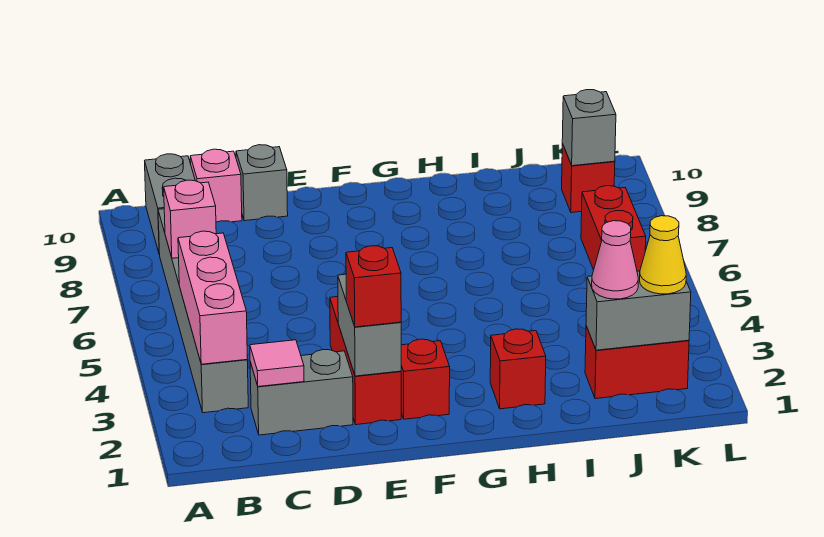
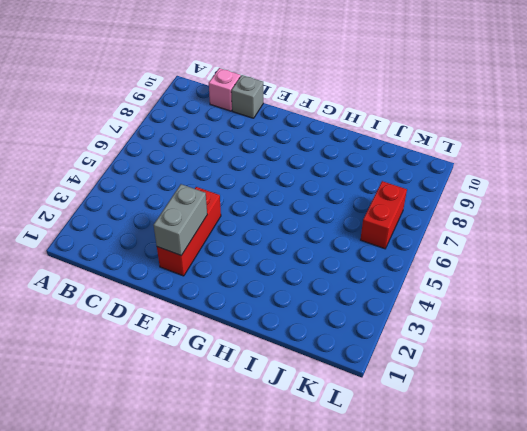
none -> grey 1x6 brick [158,209,248,413]
none -> grey 1x2 brick [145,154,195,255]
none -> grey 1x2 brick [250,350,353,435]

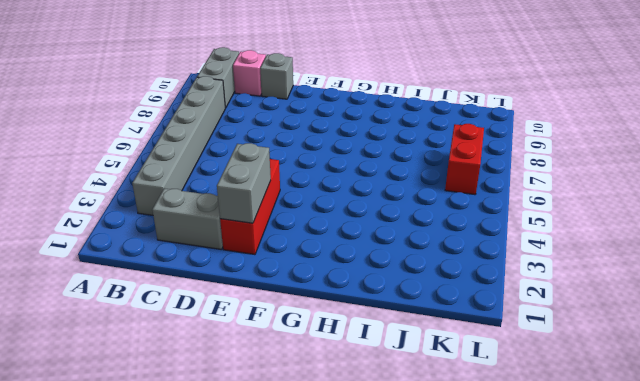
none -> red 1x1 brick [401,339,450,419]
none -> red 1x1 brick [490,329,546,409]
none -> red 1x2 brick [585,326,689,399]

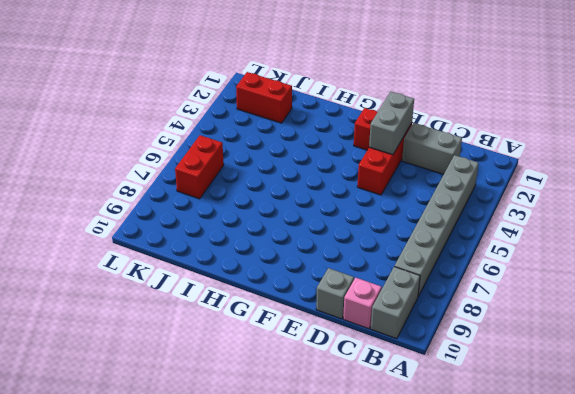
none -> red 1x1 brick [490,329,546,409]
none -> red 1x1 brick [562,144,615,213]
none -> pink 1x3 brick [178,231,247,364]

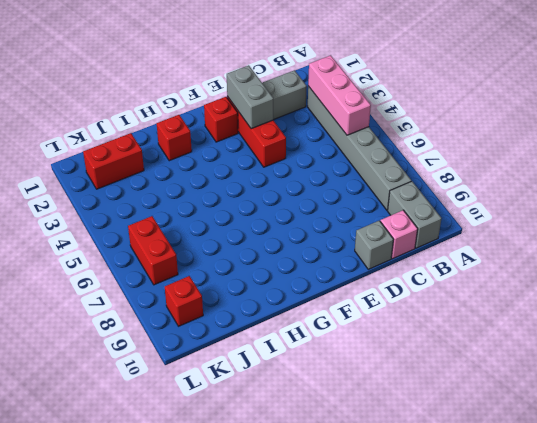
none -> pink 1x1 brick [164,180,216,258]
none -> pink 1x1 tile [250,340,304,387]
none -> grey 1x2 brick [586,271,691,350]

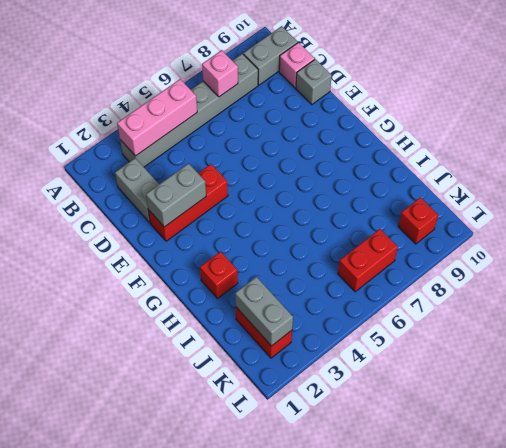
none -> red 1x1 brick [401,339,450,419]
none -> pink 1x1 tile [250,340,304,387]
none -> grey 1x1 brick [562,90,616,166]

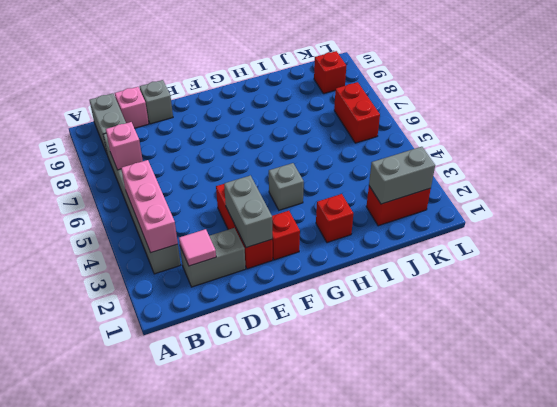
grey 1x1 brick [269,163,304,210] -> grey 1x1 brick moved to [562,90,616,166]
none -> red 1x1 brick [346,246,401,327]
none -> pink 1x1 cone [592,221,638,299]
none -> yellow 1x1 cone [640,216,686,294]

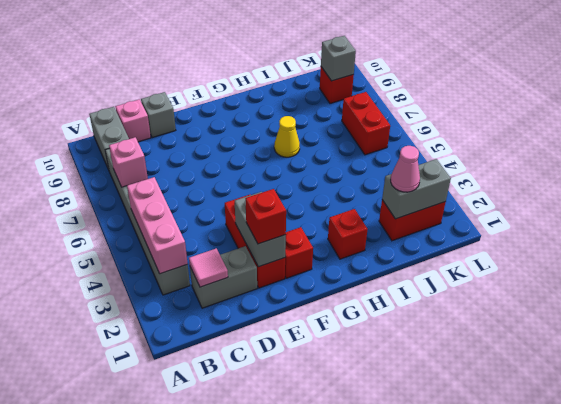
yellow 1x1 cone [274,116,300,157] -> yellow 1x1 cone moved to [640,216,686,294]

